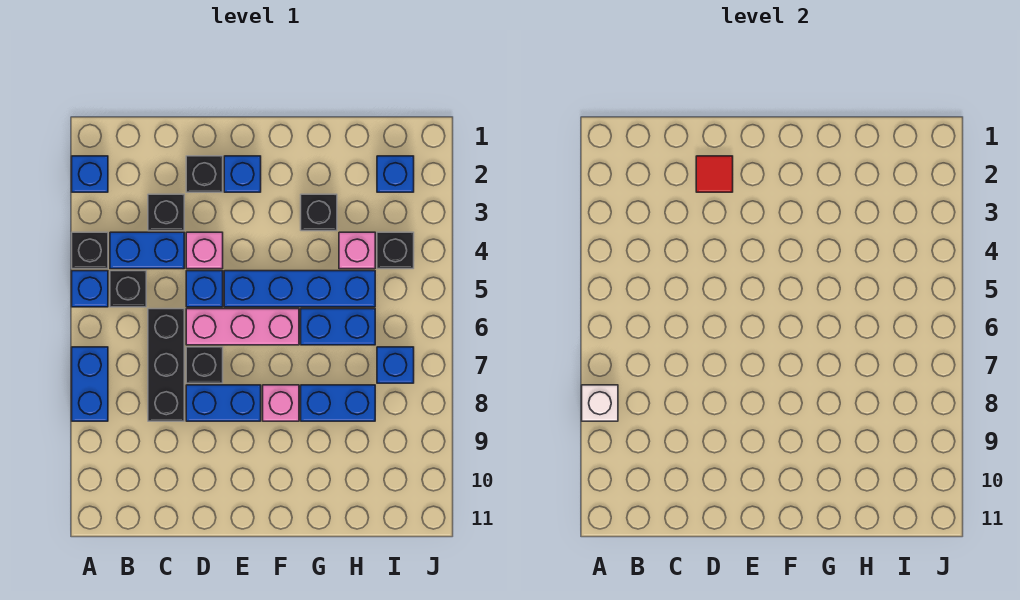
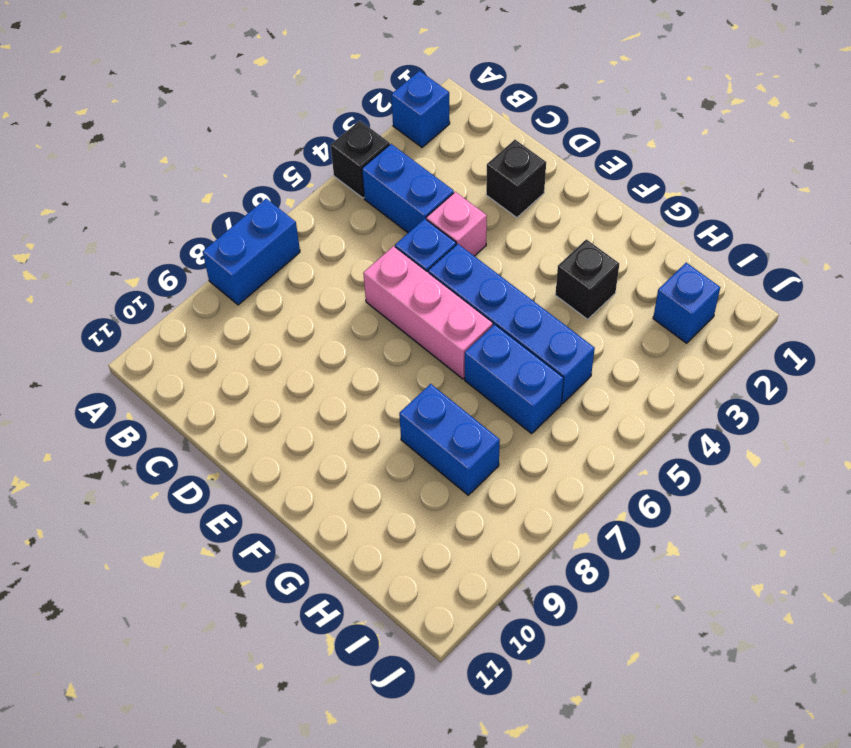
none -> blue 1x1 brick [72,271,108,307]
none -> black 1x1 brick [110,271,146,307]
none -> black 1x1 brick [148,194,184,231]

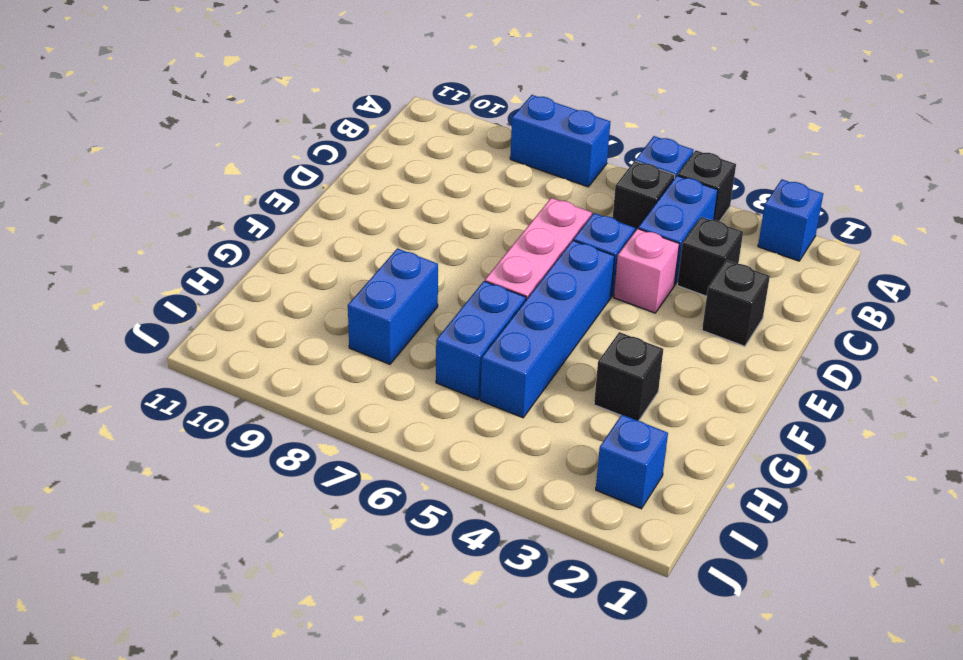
none -> black 1x3 brick [148,309,184,421]
none -> black 1x1 brick [186,347,223,383]
none -> blue 1x2 brick [186,385,261,421]

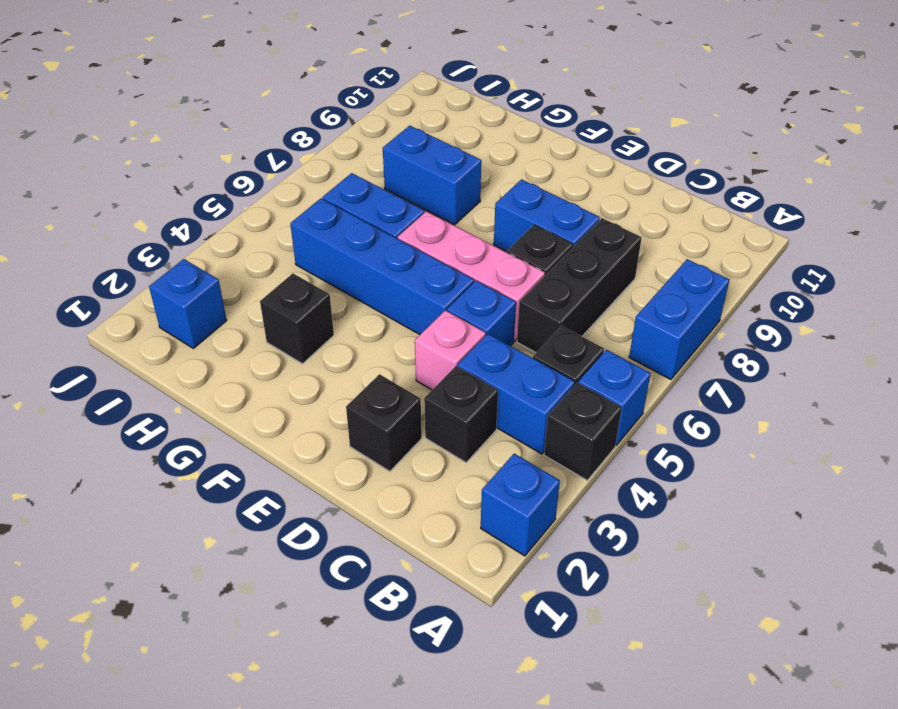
none -> blue 1x1 brick [224,156,261,192]
none -> pink 1x1 brick [263,385,299,421]
none -> pink 1x1 brick [339,232,375,269]

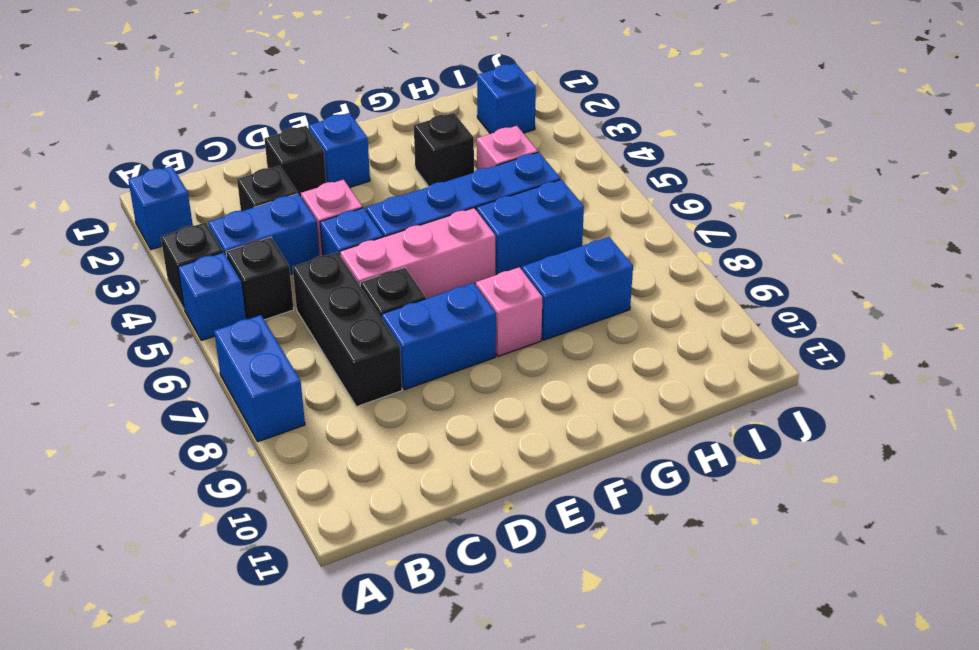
none -> black 1x1 brick [377,232,414,269]
none -> blue 1x1 brick [377,347,414,383]
none -> white 1x1 brick [582,385,618,421]

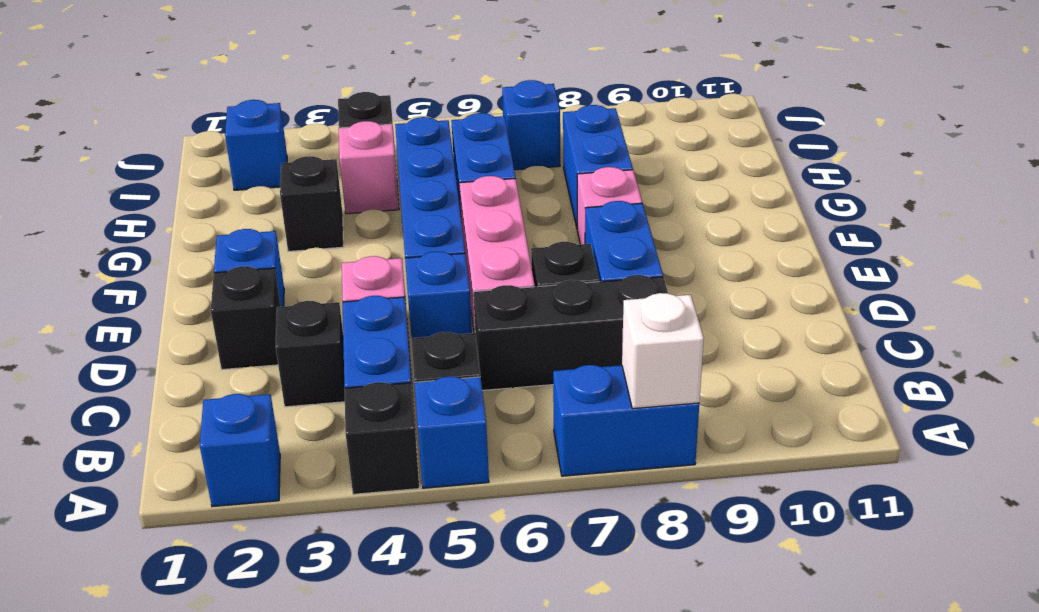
none -> red 1x1 tile [696,156,733,192]

